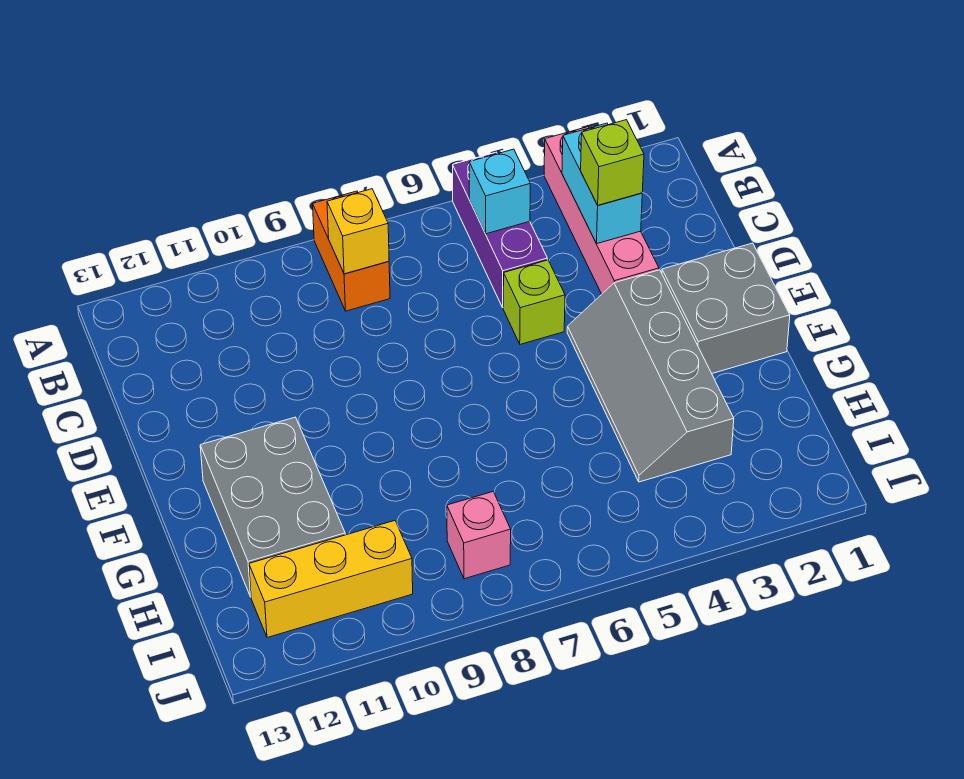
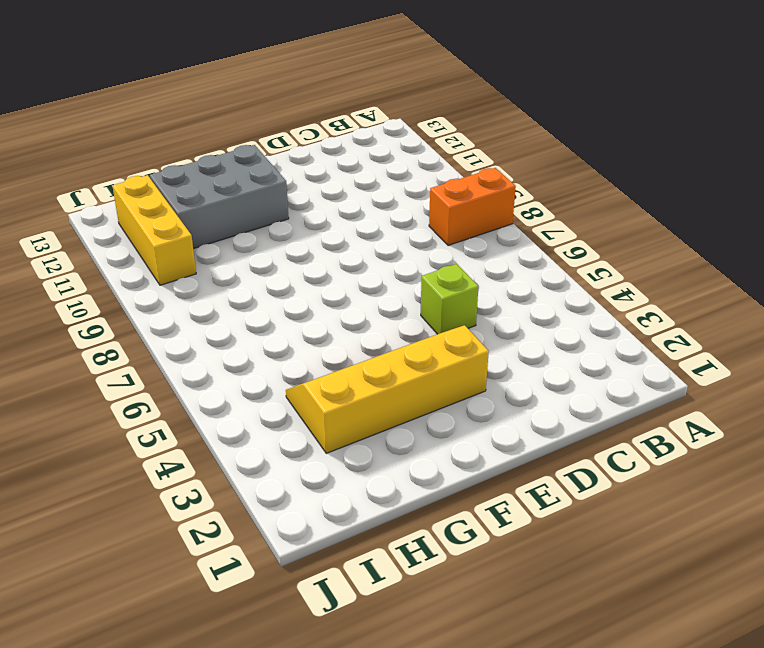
yellow 2x4 slope [286,325,489,453] -> grey 2x4 slope [567,270,734,482]
none -> pink 1x4 brick [544,127,659,294]
none -> purple 1x3 brick [453,152,547,307]
none -> grey 2x2 brick [662,243,790,373]

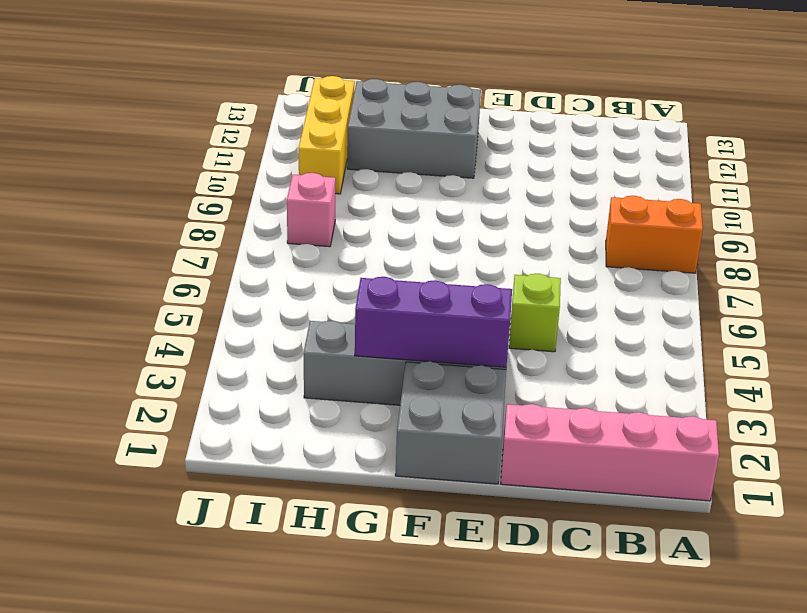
pink 1x4 brick [501,404,719,501] -> pink 1x4 brick moved to [544,127,659,294]
purple 1x3 brick [355,277,512,367] -> purple 1x3 brick moved to [453,152,547,307]
none -> cyan 1x2 brick [562,123,642,244]
none -> cyan 1x1 brick [469,149,530,234]
none -> yellow 1x1 brick [327,189,389,274]

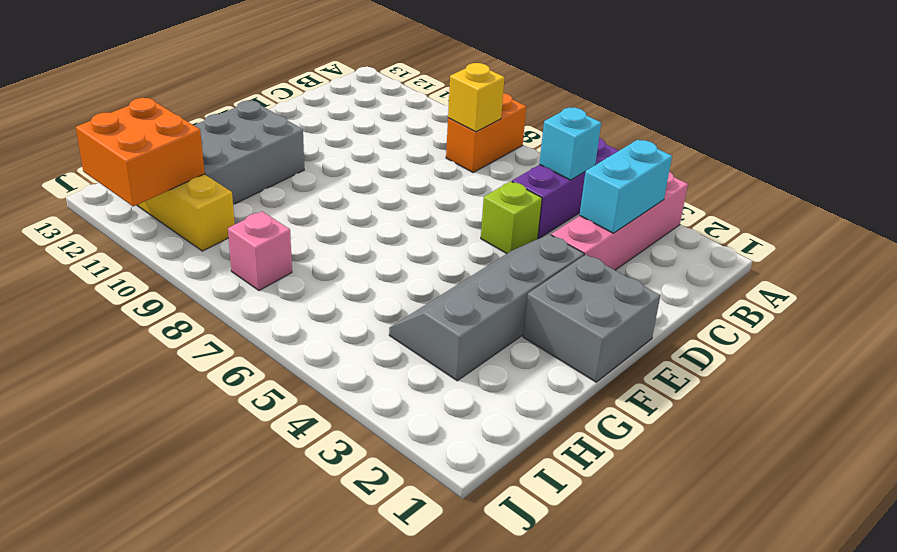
orange 2x2 brick [76,98,205,206] -> none
none -> lime 1x1 brick [581,120,644,205]

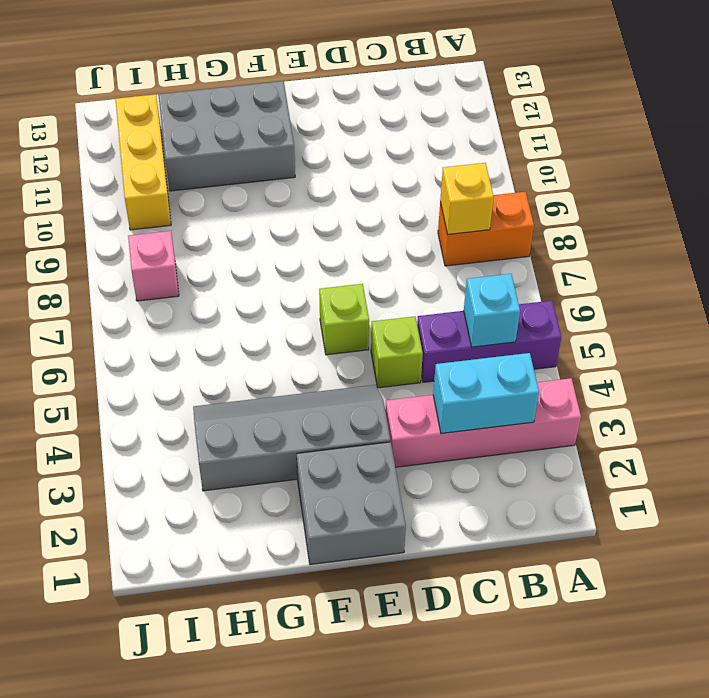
lime 1x1 brick [319,284,369,355] -> lime 1x1 brick moved to [581,120,644,205]

